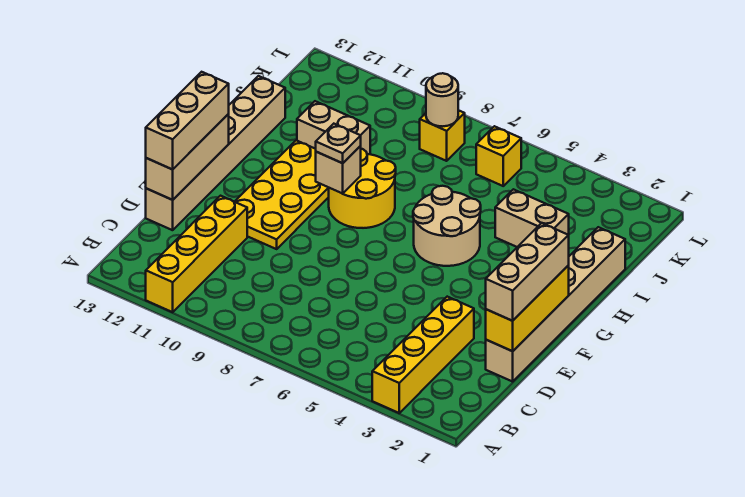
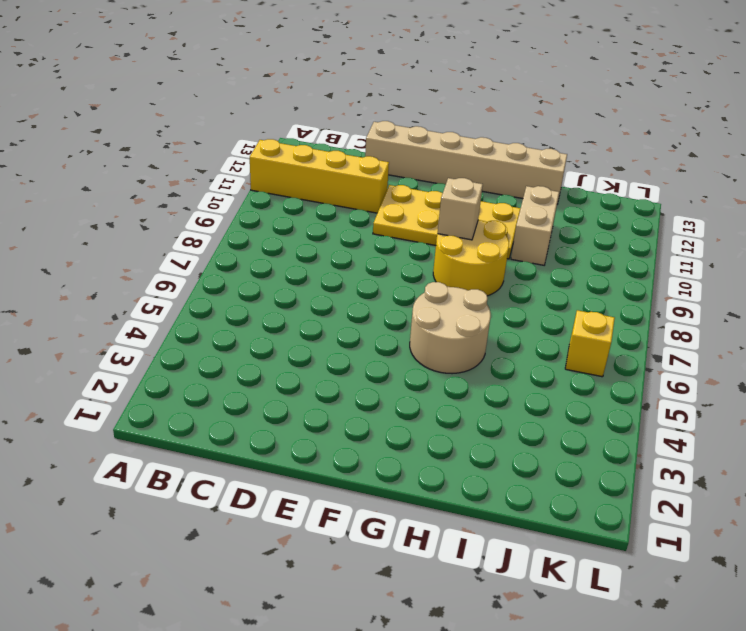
none -> yellow 1x4 brick [372,297,474,413]
none -> tan 1x6 brick [486,227,625,382]
none -> tan 1x2 brick [495,189,569,247]

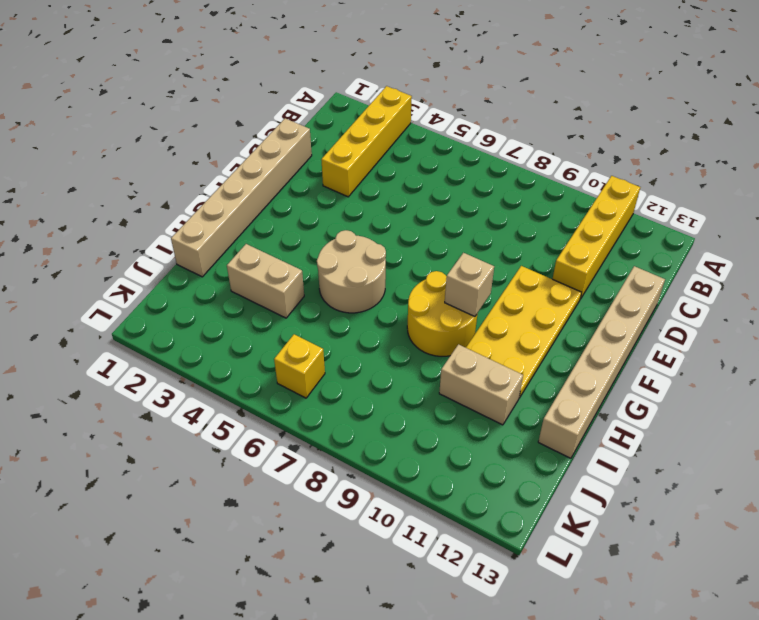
none -> yellow 1x1 brick [420,110,465,161]
none -> yellow 1x3 brick [486,266,569,351]
none -> tan 1x3 brick [146,114,229,200]

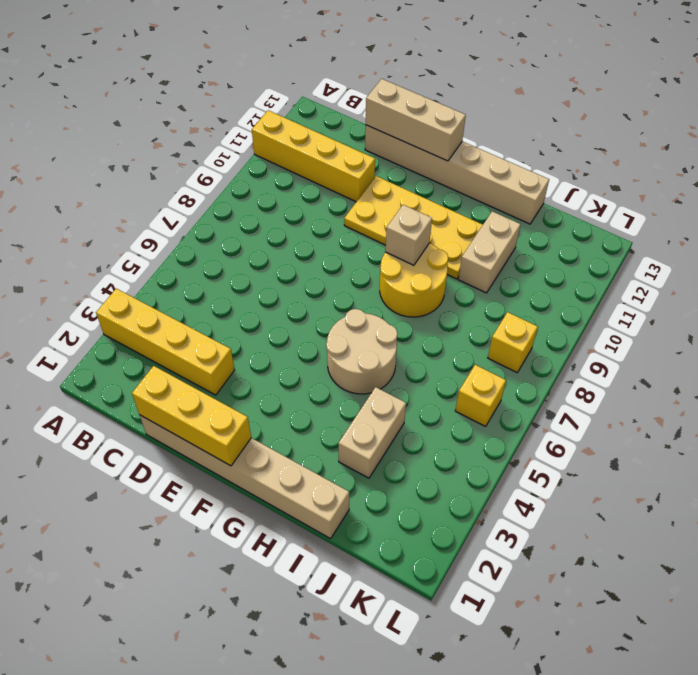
none -> tan 1x1 round brick [426,73,458,126]
none -> tan 1x3 brick [486,223,569,321]
none -> tan 1x3 brick [146,72,229,169]

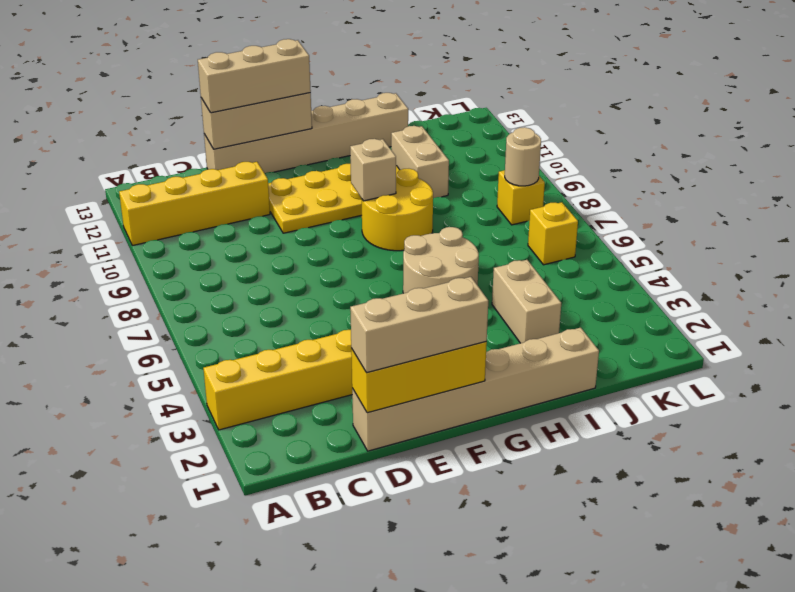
none -> tan 1x1 plate [316,124,361,163]

